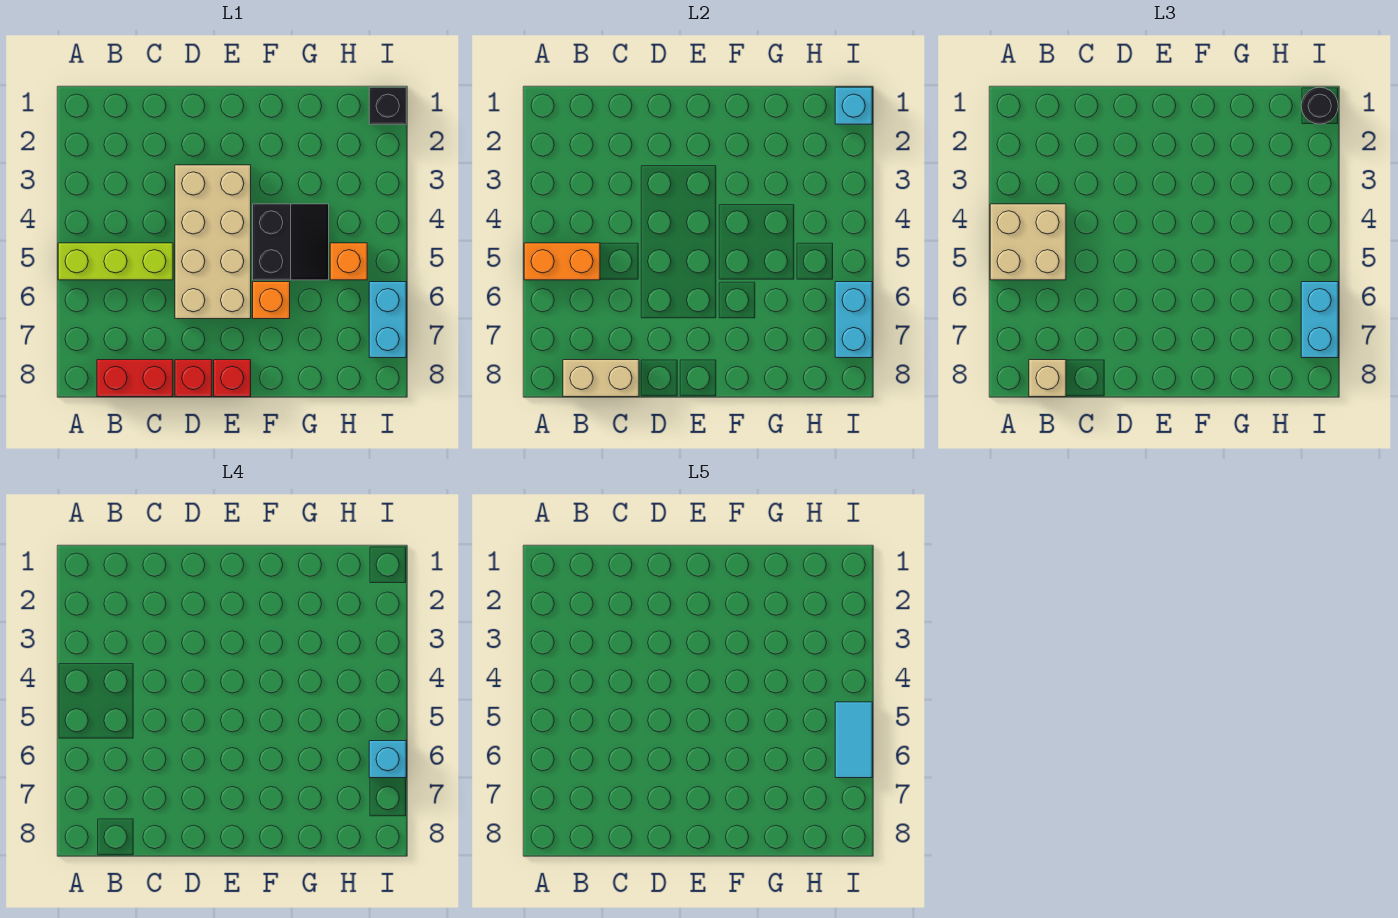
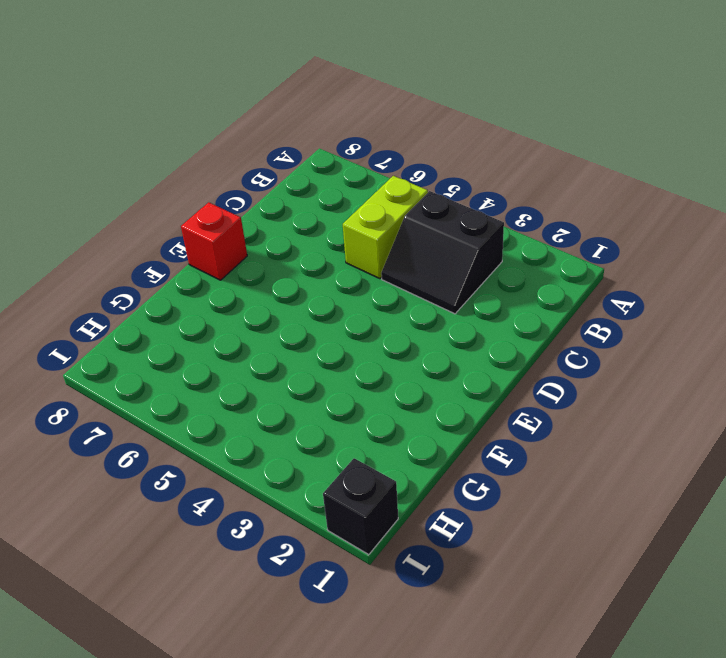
black 2x2 slope [381,191,504,314] -> black 2x2 slope moved to [253,204,329,280]
lime 1x2 brick [343,176,428,279] -> lime 1x3 brick [58,243,173,280]
none -> red 1x2 brick [97,360,173,397]
none -> tan 2x4 brick [175,165,251,319]
none -> red 1x1 brick [175,360,212,397]

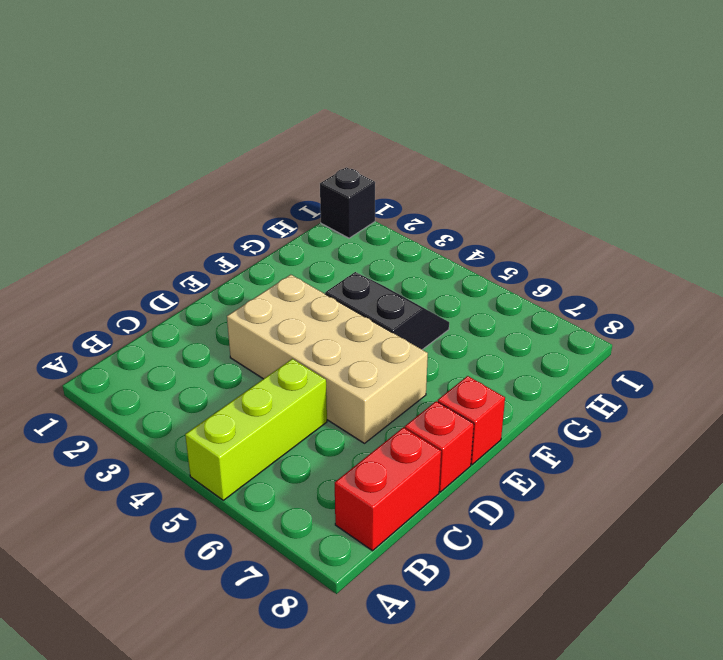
none -> orange 1x1 brick [253,282,290,319]
none -> orange 1x1 brick [330,243,367,280]
none -> cyan 1x2 brick [369,282,406,358]

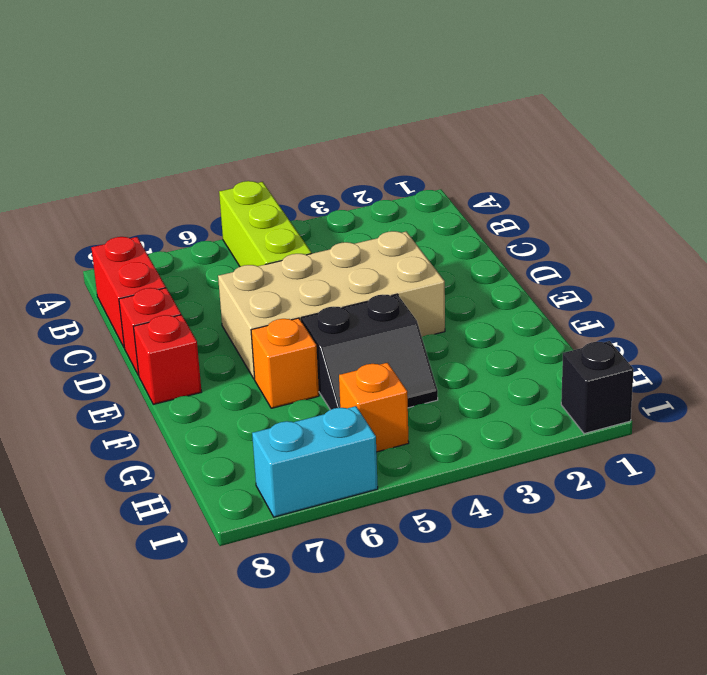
none -> orange 1x2 brick [524,243,600,280]
none -> tan 1x2 brick [563,360,639,397]
none -> cyan 1x1 brick [835,87,872,124]

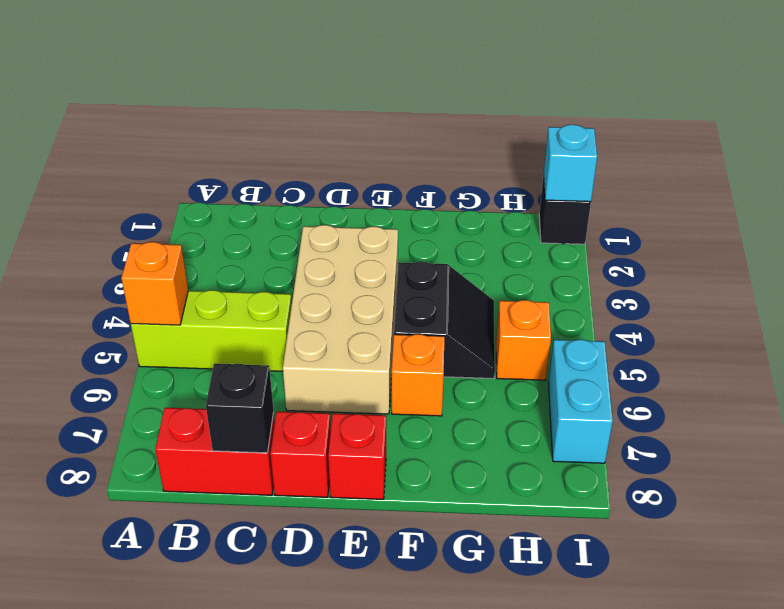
orange 1x1 brick [121,242,188,325] -> orange 1x2 brick [524,243,600,280]
black 1x1 brick [206,364,274,453] -> tan 1x2 brick [563,360,639,397]
none -> cyan 1x2 brick [835,282,872,358]
none -> tan 2x2 brick [990,204,1066,280]
none -> tan 1x1 brick [1029,360,1066,397]

